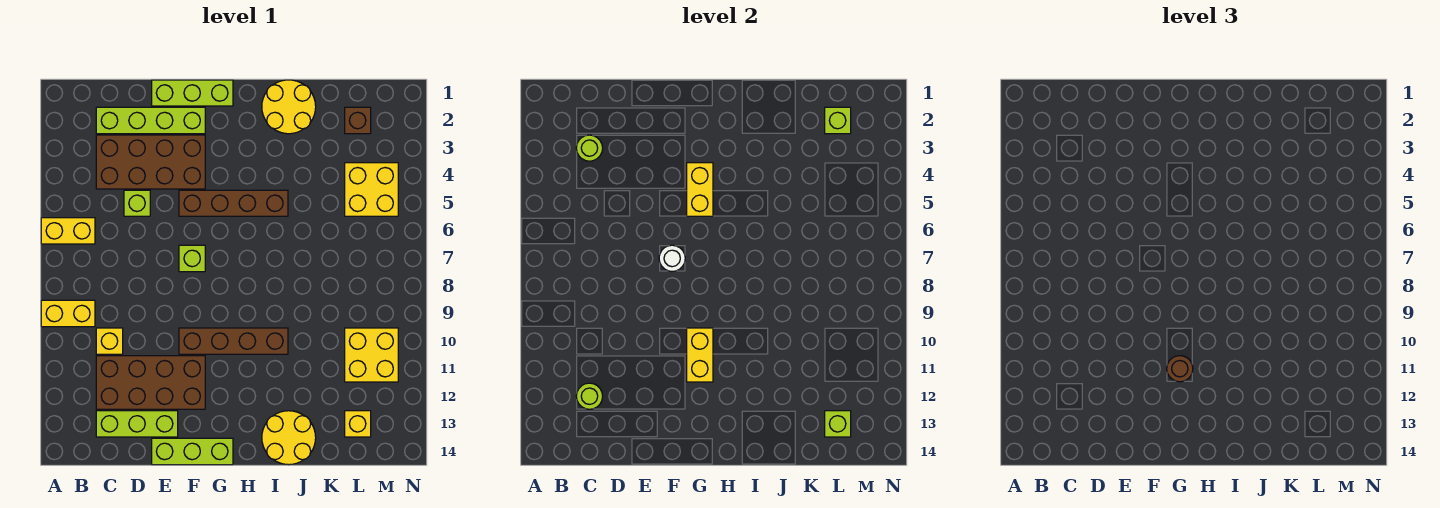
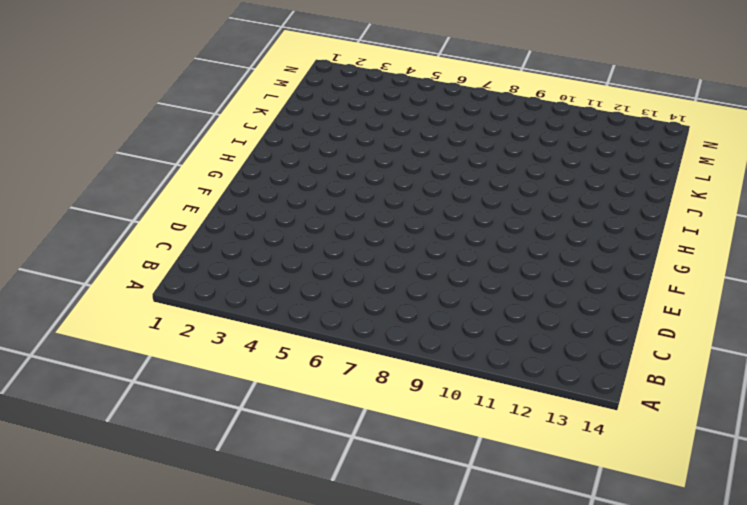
none -> yellow 1x2 brick [41,218,95,244]
none -> yellow 1x2 brick [41,300,95,327]
none -> lime 1x4 brick [96,107,205,134]

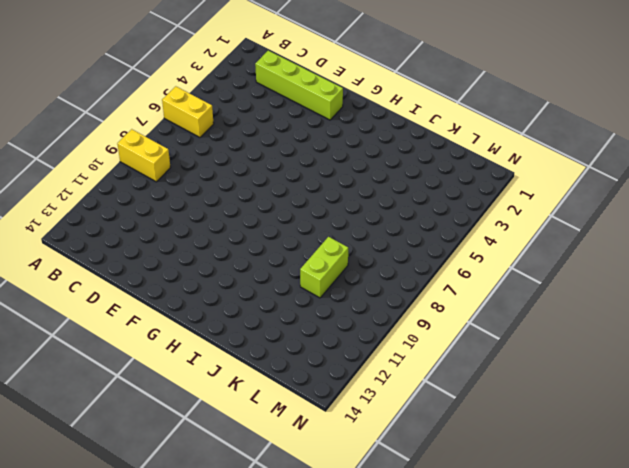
lime 1x2 brick [300,237,348,298] -> none
none -> brown 2x4 brick [96,135,205,189]
none -> yellow 1x1 brick [96,328,123,354]
none -> brown 2x4 brick [96,356,205,409]

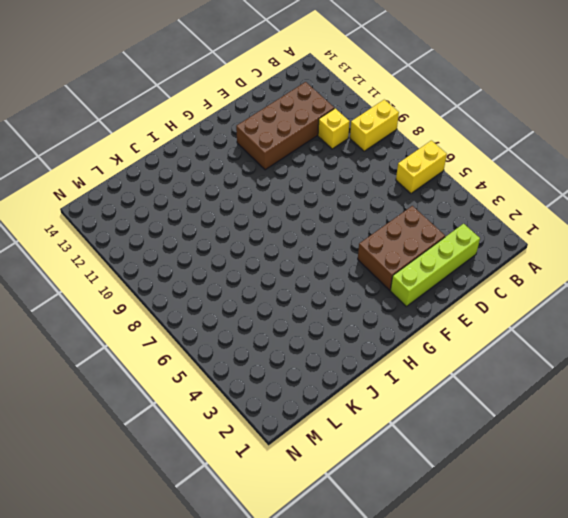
brown 2x3 brick [358,206,445,290] -> brown 2x4 brick [96,135,205,189]
none -> lime 1x3 brick [96,411,178,437]
none -> lime 1x1 brick [124,190,150,216]
none -> lime 1x3 brick [152,80,233,106]

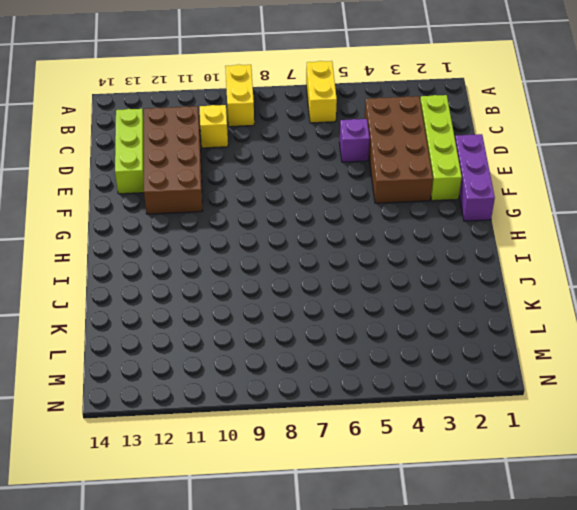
purple 1x1 brick [340,119,370,162] -> lime 1x1 brick [124,190,150,216]
purple 1x3 brick [455,134,495,221] -> lime 1x3 brick [152,80,233,106]
none -> lime 1x3 brick [152,438,233,465]
none -> brown 1x4 brick [179,190,288,216]
none -> lime 1x1 brick [179,245,205,272]

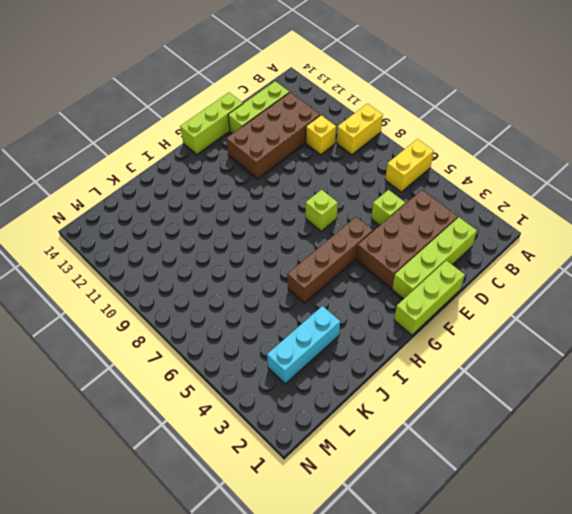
cyan 1x3 brick [267,306,340,384] -> none
none -> brown 1x4 brick [179,328,288,354]
none -> yellow 2x2 round brick [262,80,316,134]
none -> yellow 2x2 round brick [262,411,316,465]

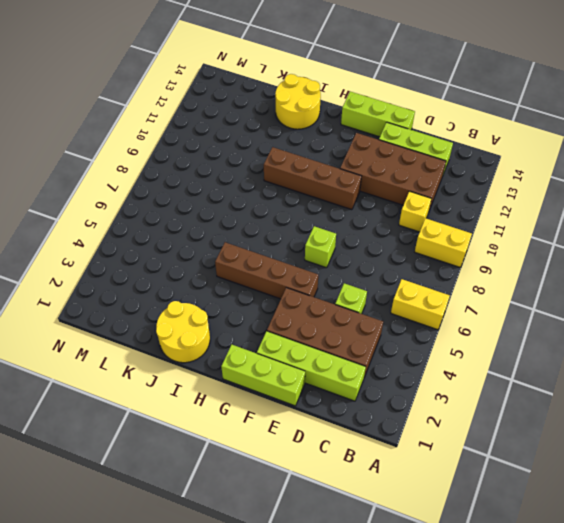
none -> brown 1x1 brick [345,107,371,134]
none -> yellow 2x2 brick [345,163,398,216]
none -> yellow 2x2 brick [345,328,398,382]

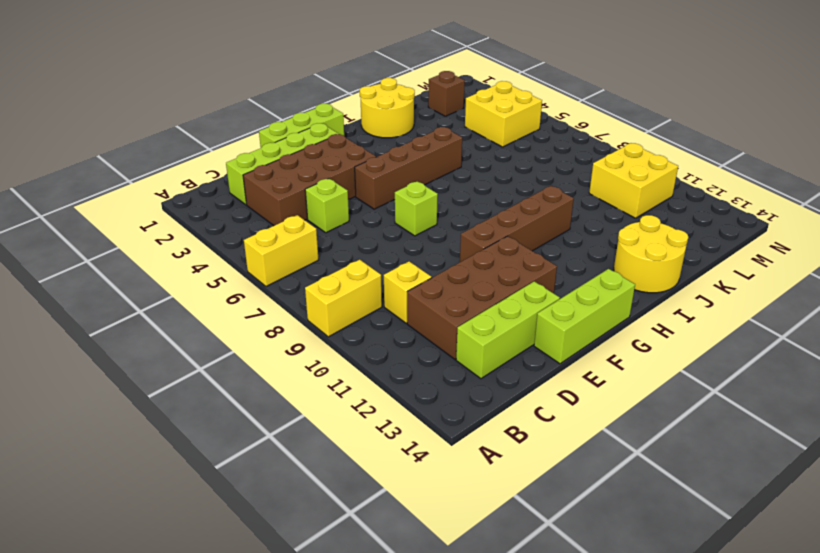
none -> yellow 1x1 brick [345,411,371,437]
none -> lime 1x1 round brick [576,135,603,161]
none -> lime 1x1 round brick [576,383,603,409]

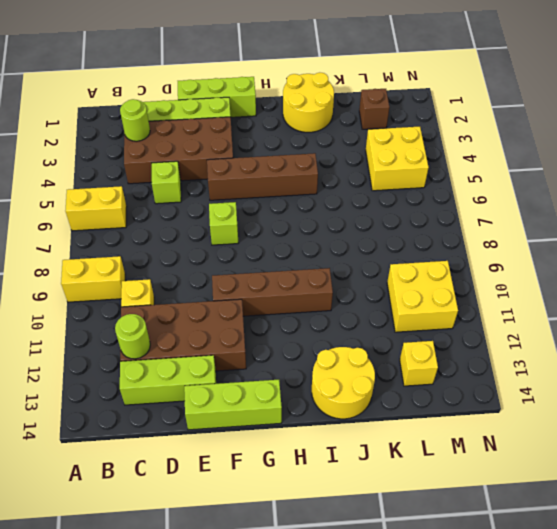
none -> white 1x1 round brick [659,245,685,272]
none -> yellow 1x2 brick [687,163,713,216]
none -> yellow 1x2 brick [687,328,713,382]

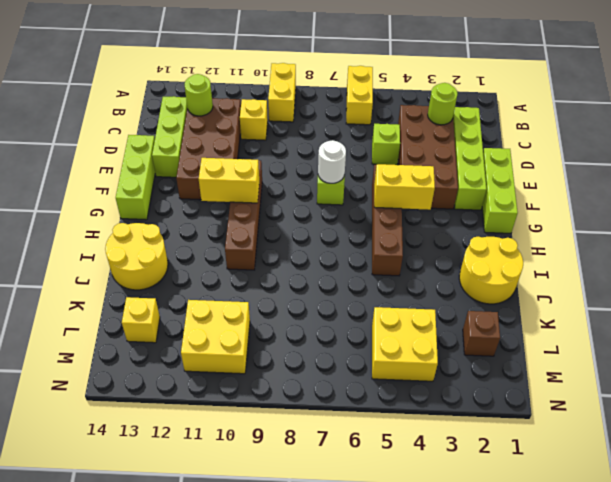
none -> lime 1x1 brick [825,107,851,134]
none -> lime 1x1 brick [825,411,851,437]
none -> brown 1x1 round brick [1167,356,1193,382]

